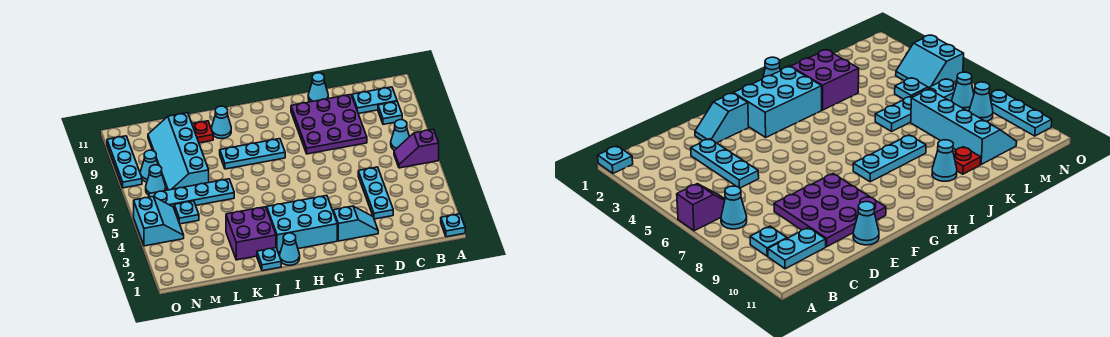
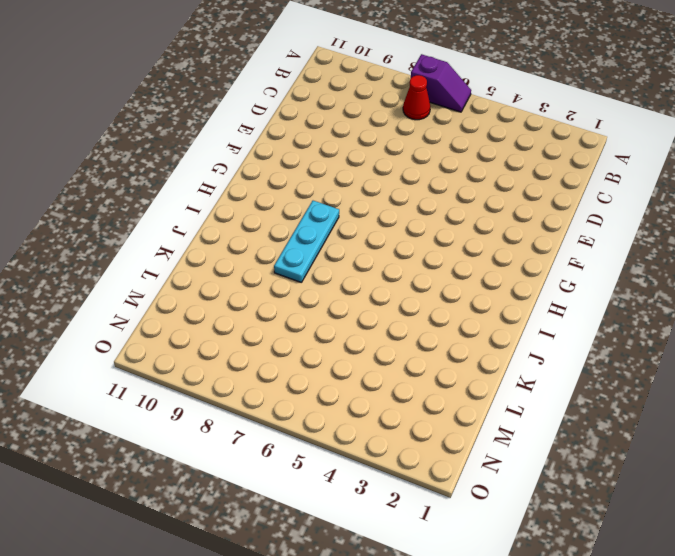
purple 1x2 slope [411,54,471,112] -> purple 1x2 slope turned to [394,129,439,168]
red 1x1 cone [403,75,430,120] -> cyan 1x1 cone [391,120,409,150]
none -> cyan 1x1 plate [441,214,465,237]
none -> cyan 1x1 plate [378,102,402,124]
none -> cyan 1x2 plate [352,87,397,114]

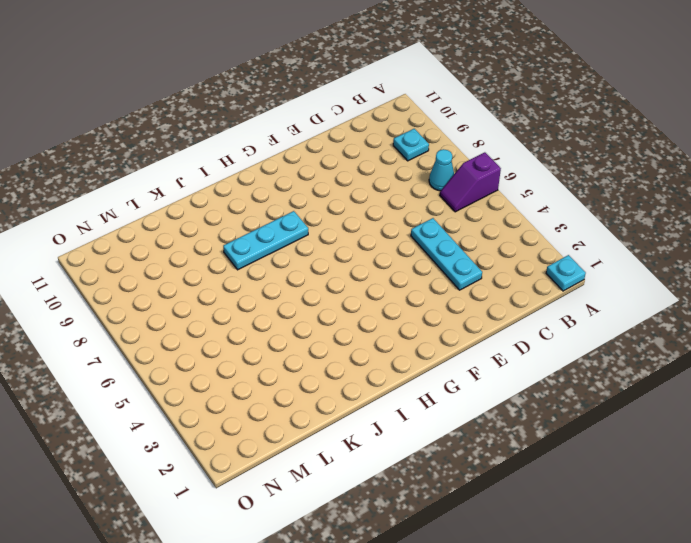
none -> cyan 1x2 plate [352,87,397,114]
none -> purple 3x3 plate [291,95,367,154]
none -> cyan 1x2 slope [333,206,378,241]

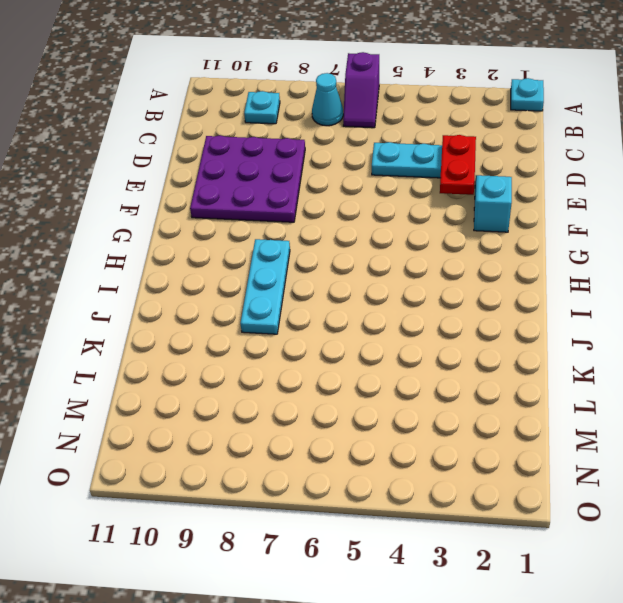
red 1x2 plate [440,135,476,195] -> none
none -> cyan 1x2 plate [352,87,397,114]
none -> cyan 1x1 cone [308,73,328,102]
none -> cyan 2x3 brick [267,196,337,252]

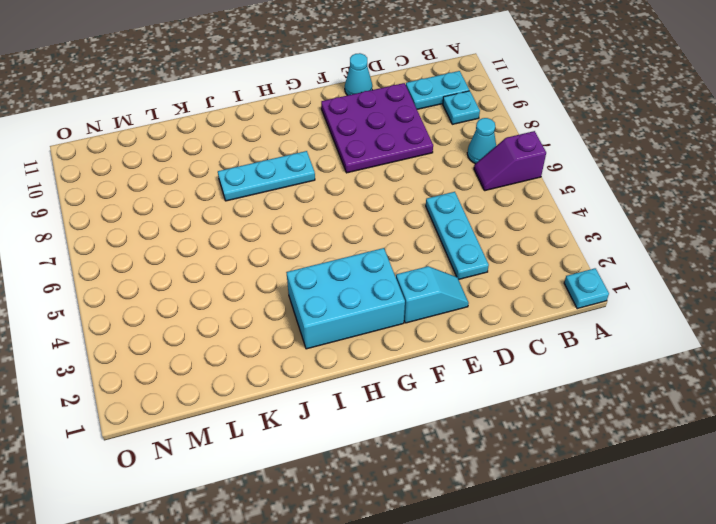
none -> cyan 1x1 cone [280,233,300,265]
none -> cyan 1x1 plate [257,248,281,271]
none -> purple 2x2 brick [226,207,276,260]

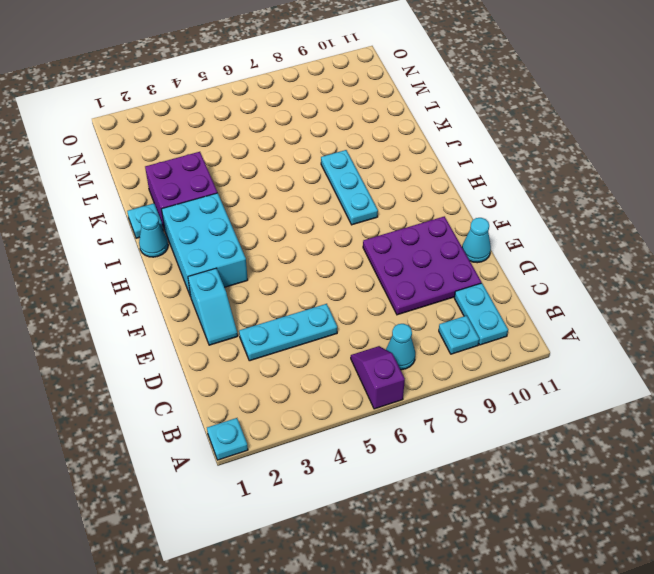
none -> cyan 1x1 cone [211,106,231,139]
none -> cyan 1x4 plate [149,179,234,207]
none -> red 1x1 plate [192,121,213,143]

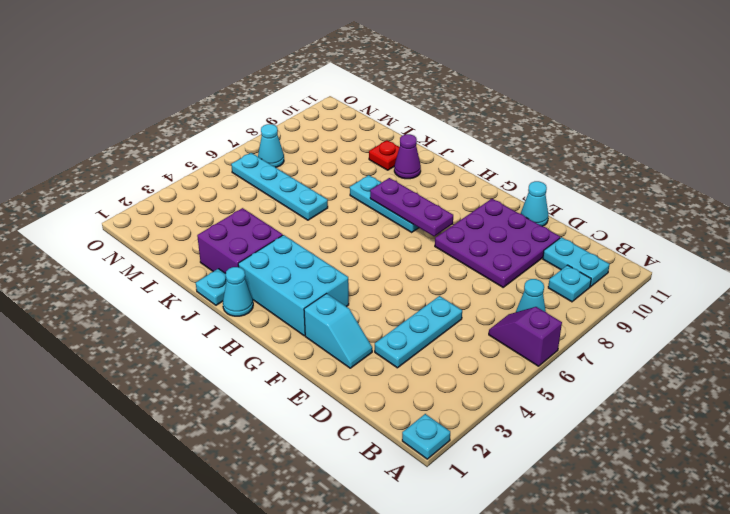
purple 1x3 plate [370,178,453,236] -> none
purple 1x1 cone [394,134,421,179] -> cyan 1x1 cone [211,106,231,139]
none -> cyan 2x4 slope [148,113,209,190]
none -> cyan 1x1 plate [174,201,199,224]
none -> cyan 2x2 slope [134,196,184,246]

